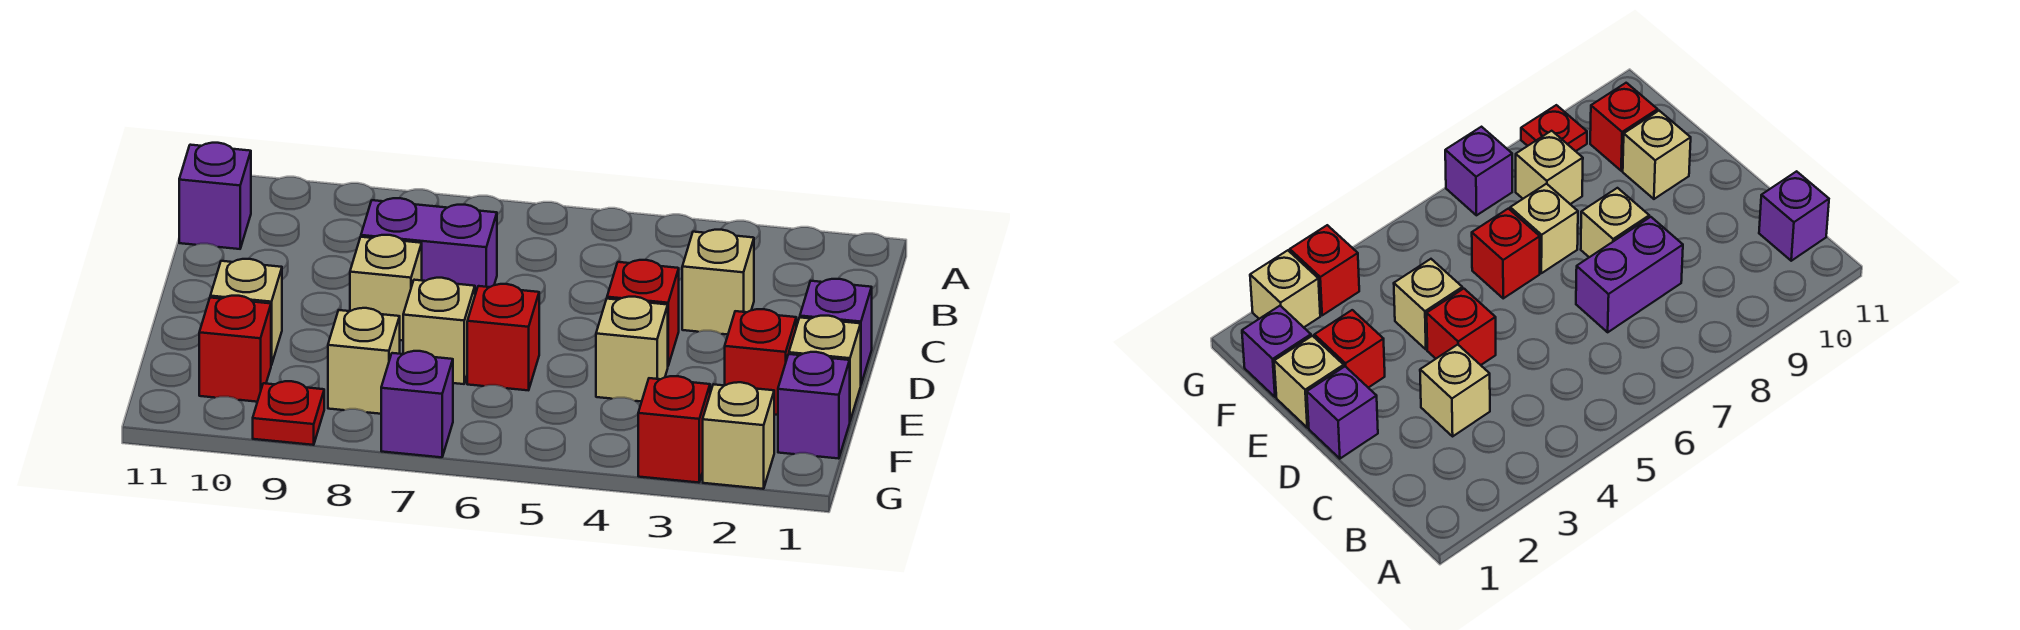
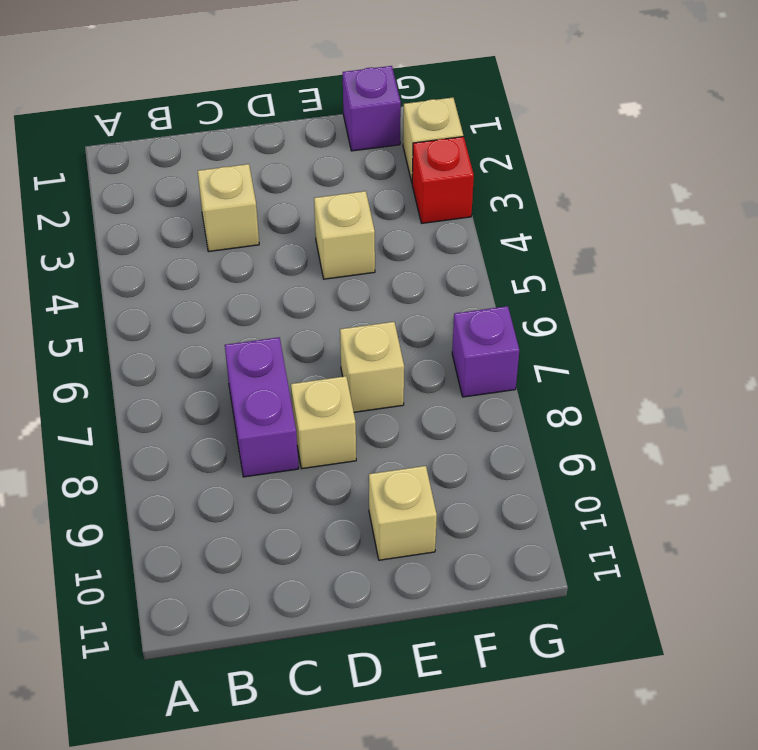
none -> purple 1x1 brick [179,143,251,249]
none -> purple 1x1 brick [800,279,872,384]
none -> red 1x1 brick [607,260,679,365]

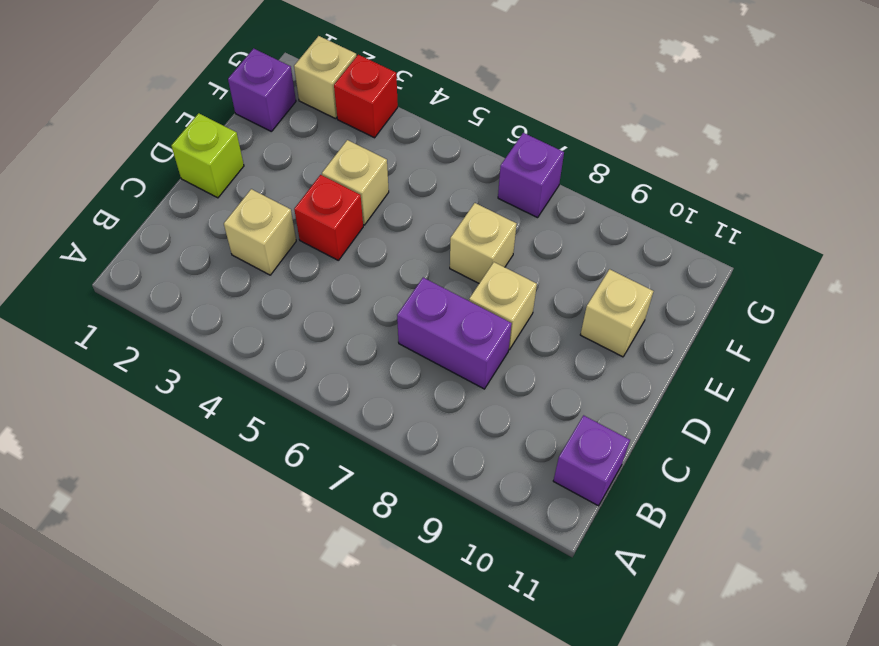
lime 1x1 brick [172,113,244,198] -> purple 1x1 brick [800,279,872,384]
none -> tan 1x1 brick [789,316,861,421]
none -> red 1x1 brick [725,309,796,415]
none -> red 1x1 brick [467,284,539,390]

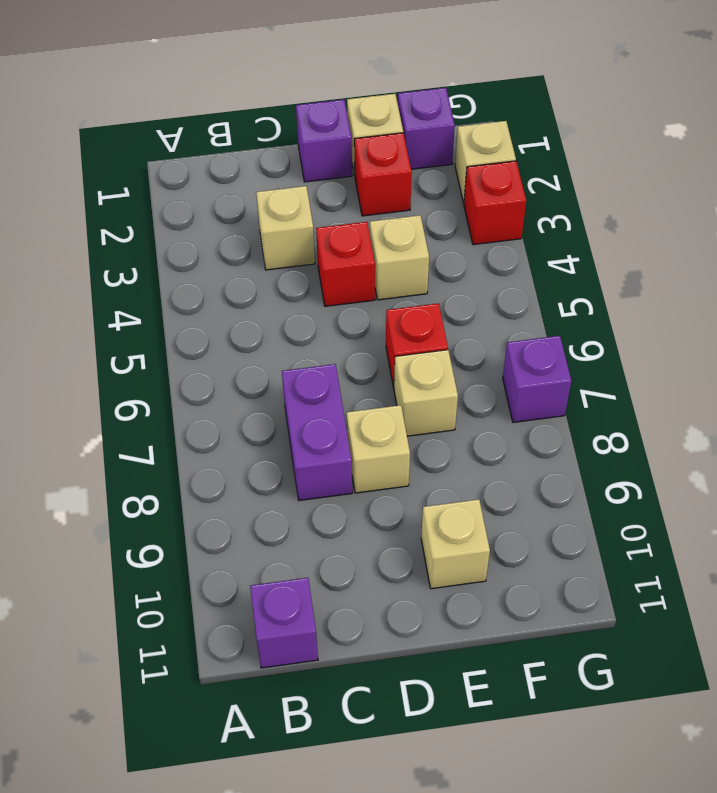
none -> tan 1x1 brick [328,308,400,414]
none -> red 1x1 brick [199,296,271,402]
none -> red 1x1 plate [253,381,324,445]

